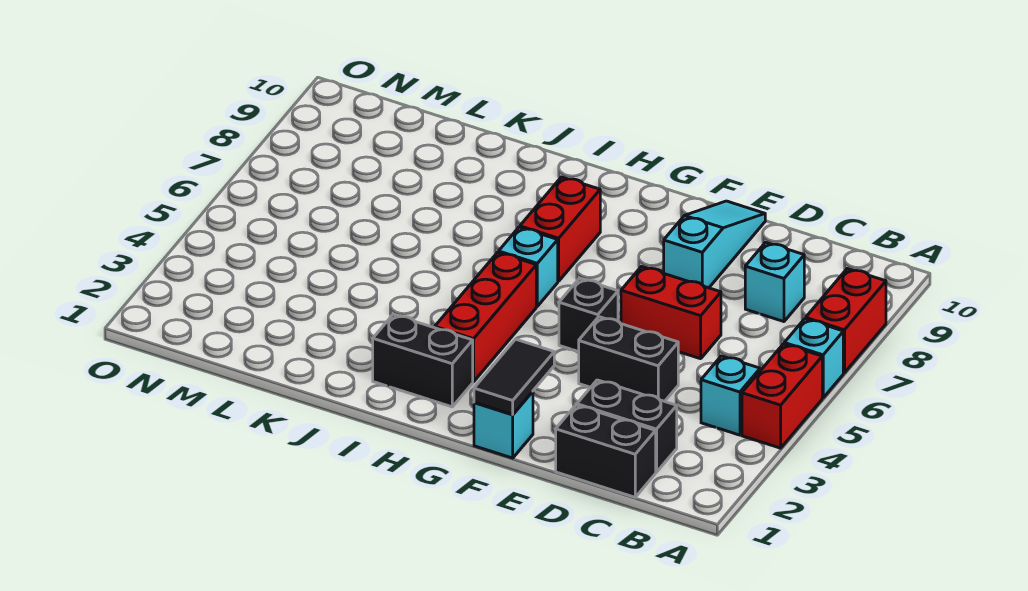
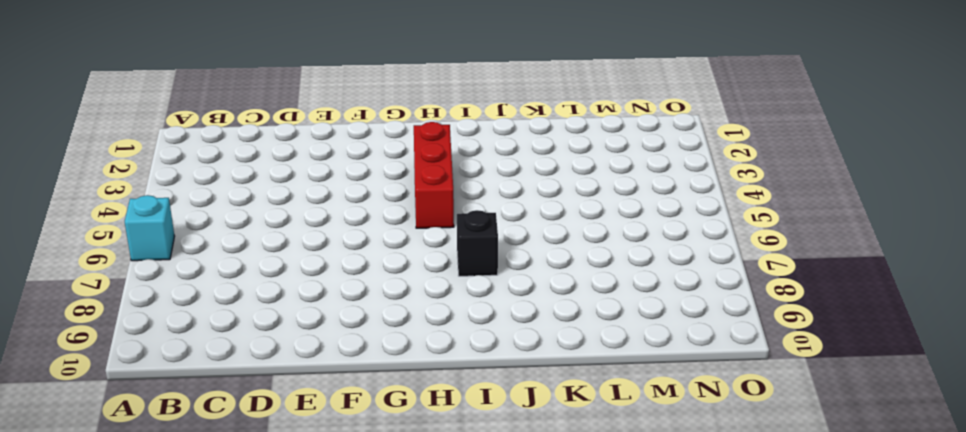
black 1x1 brick [457,210,498,276] -> black 1x1 brick moved to [559,278,618,352]
none -> red 1x2 brick [742,344,822,448]
none -> red 1x2 brick [806,269,886,373]
none -> cyan 1x1 brick [701,356,760,435]

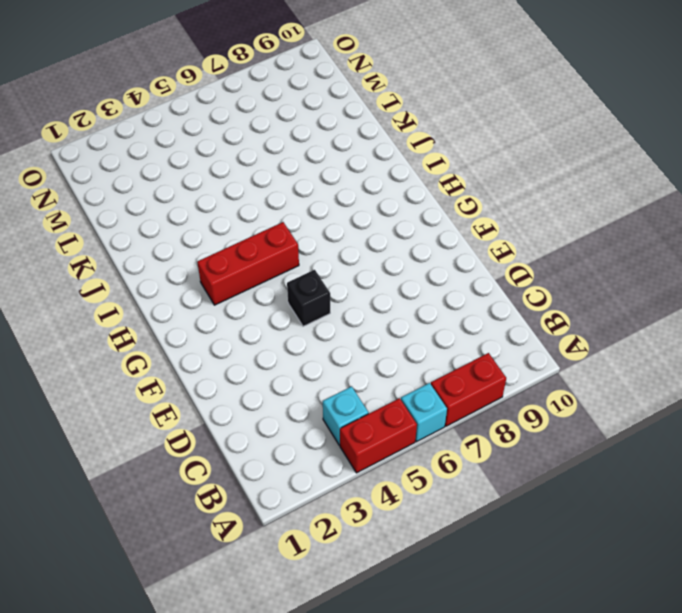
none -> black 1x2 brick [556,405,656,497]
none -> black 1x2 brick [577,380,677,472]
none -> cyan 1x1 brick [745,242,804,322]

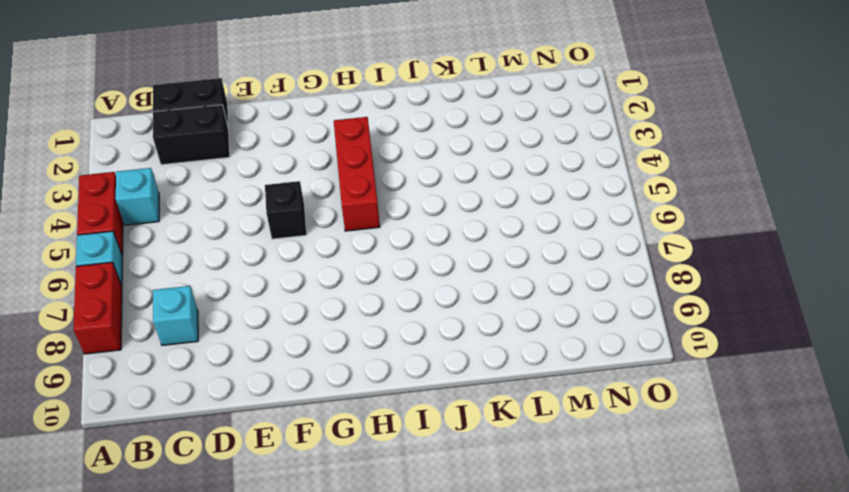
none -> black 1x2 brick [579,317,678,401]
none -> red 1x2 brick [621,267,721,359]
none -> cyan 1x3 slope [664,201,765,288]

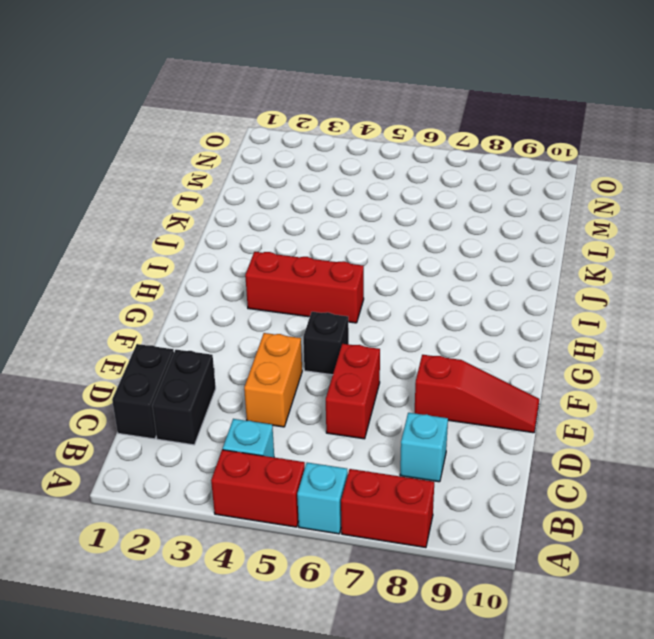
orange 1x2 brick [244,333,302,427] -> black 1x2 brick [579,317,678,401]
red 1x3 slope [415,355,539,433] -> cyan 1x3 slope [664,201,765,288]
none -> cyan 1x1 brick [474,392,533,458]
none -> black 1x2 brick [373,315,473,407]
none -> cyan 1x1 brick [499,227,558,306]

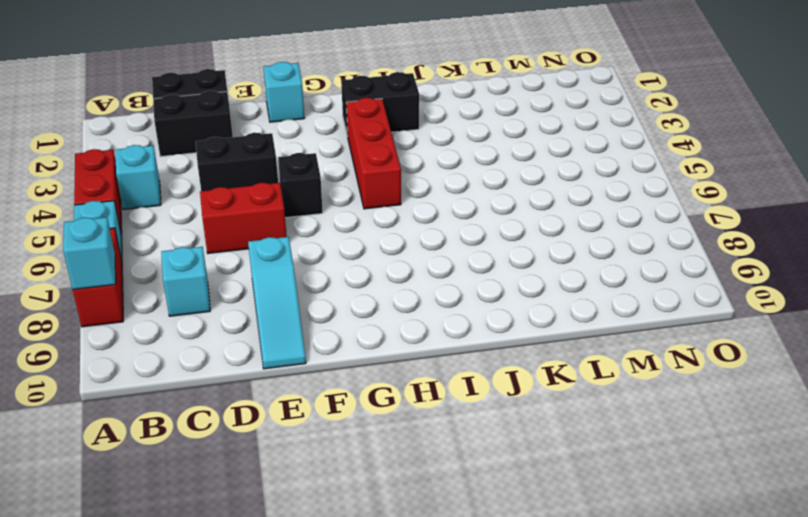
cyan 1x1 brick [63,217,116,289] -> cyan 1x1 brick moved to [499,227,558,306]
none -> red 1x2 brick [520,177,600,281]
none -> black 1x2 tile [474,339,554,415]

